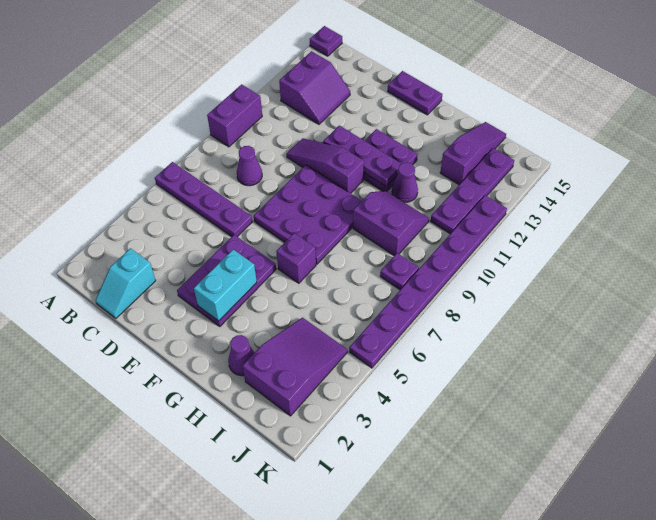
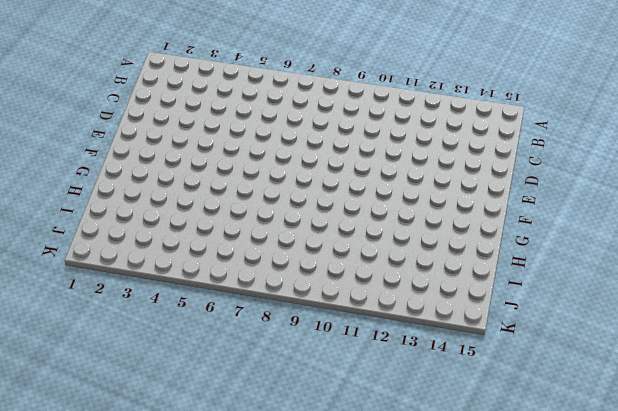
none -> purple 1x4 plate [155,162,252,237]
none -> purple 1x2 brick [207,84,262,147]
none -> purple 1x1 plate [310,26,342,56]

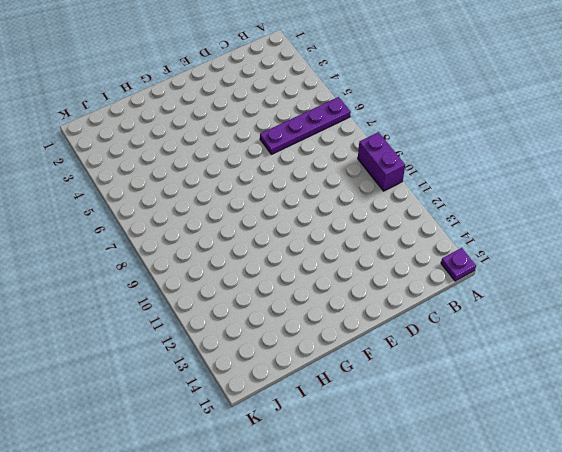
none -> purple 2x2 slope [279,51,350,124]
none -> cyan 1x2 slope [95,248,156,318]
none -> purple 1x1 cone [237,146,262,186]

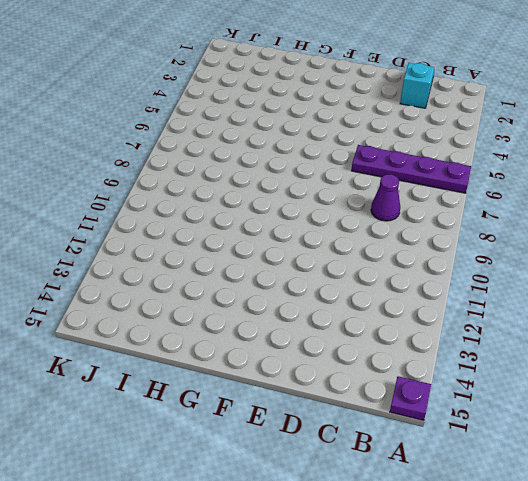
none -> purple 1x2 brick [207,84,262,147]
none -> purple 2x2 slope [279,51,350,124]
none -> purple 1x3 slope [286,138,364,193]

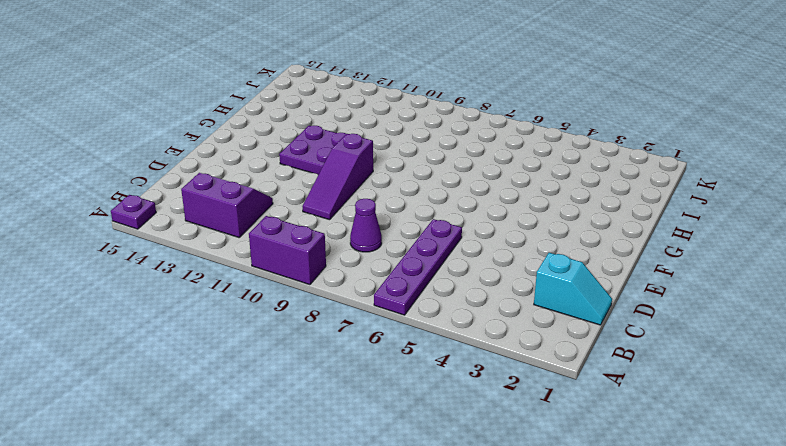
none -> purple 2x3 plate [177,235,276,326]
none -> purple 3x3 plate [254,165,362,264]
none -> purple 1x2 plate [388,71,442,115]

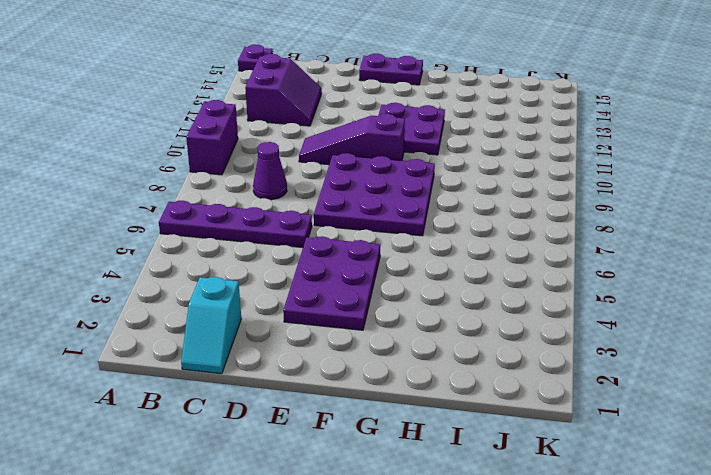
none -> purple 1x1 brick [276,233,316,283]
none -> purple 1x1 cone [228,335,255,376]
none -> purple 2x2 slope [353,191,429,256]

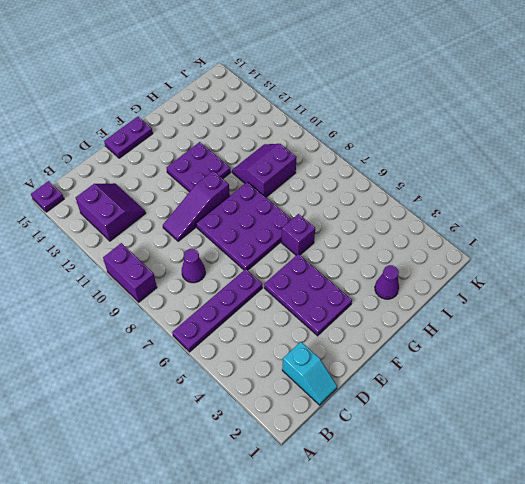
none -> purple 1x1 cone [392,162,418,203]
none -> purple 2x3 slope [242,318,347,416]
none -> purple 1x3 slope [440,122,506,185]

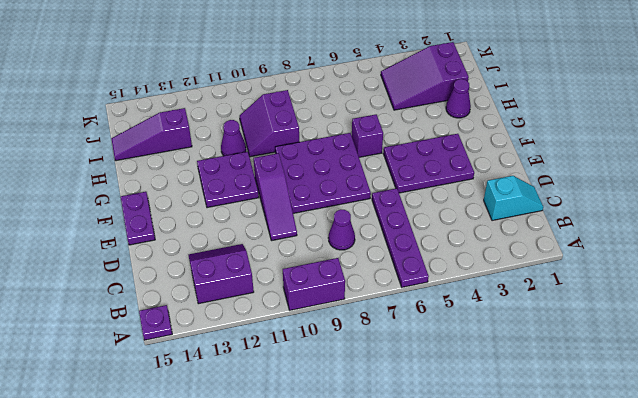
none -> purple 1x1 plate [380,253,419,290]
none -> purple 1x4 plate [431,148,514,234]
none -> purple 1x8 plate [349,195,507,368]

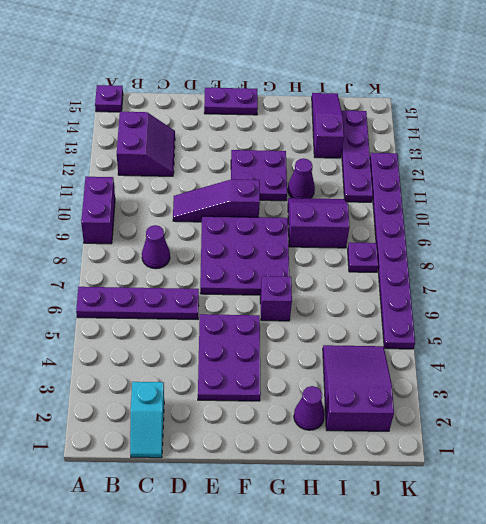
none -> purple 1x3 plate [323,126,401,186]
none -> cyan 1x2 brick [194,250,257,321]

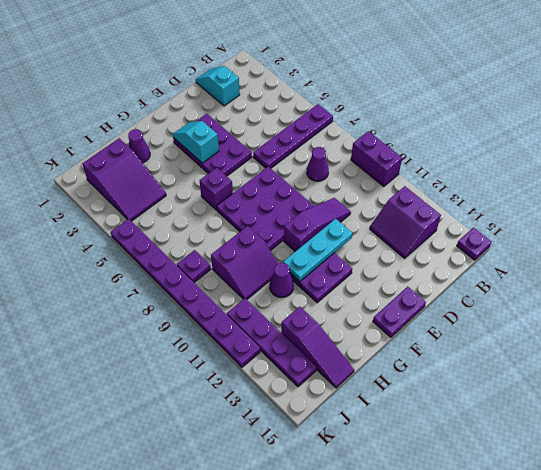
cyan 1x3 plate [283,219,353,282] -> purple 1x3 plate [323,126,401,186]
cyan 1x2 slope [173,121,219,163] -> cyan 1x2 brick [194,250,257,321]

